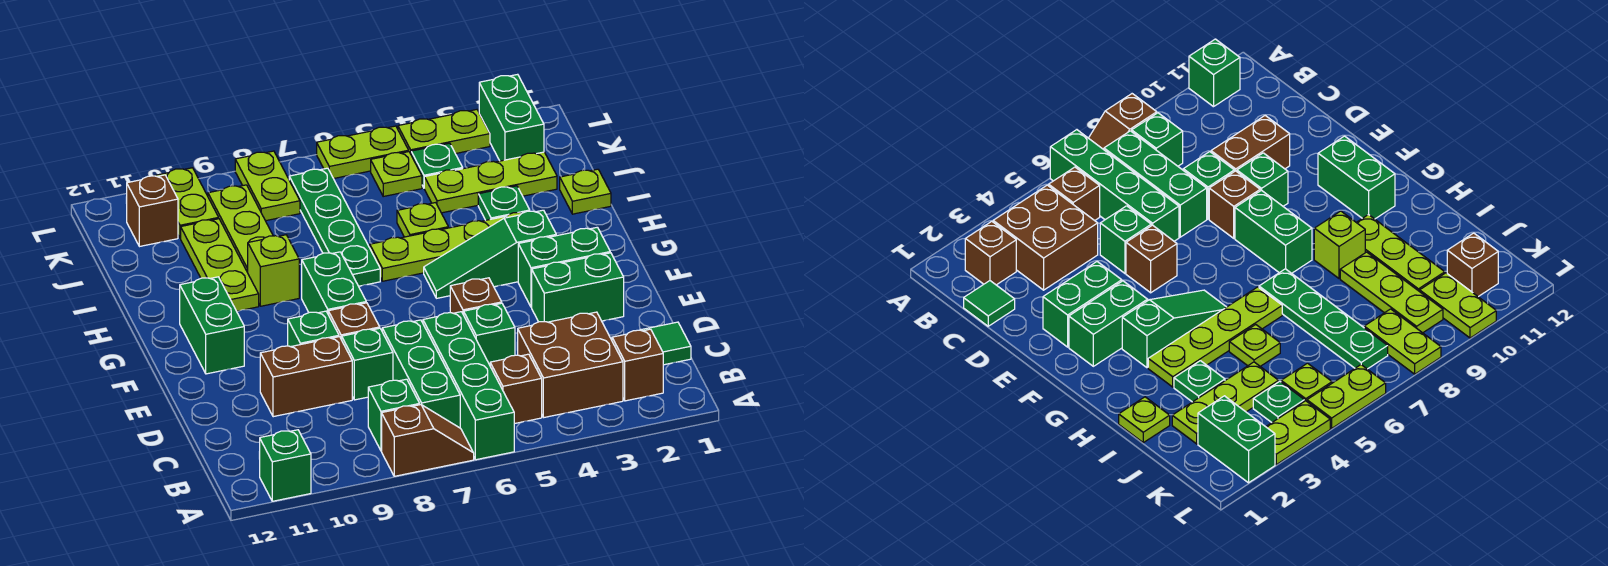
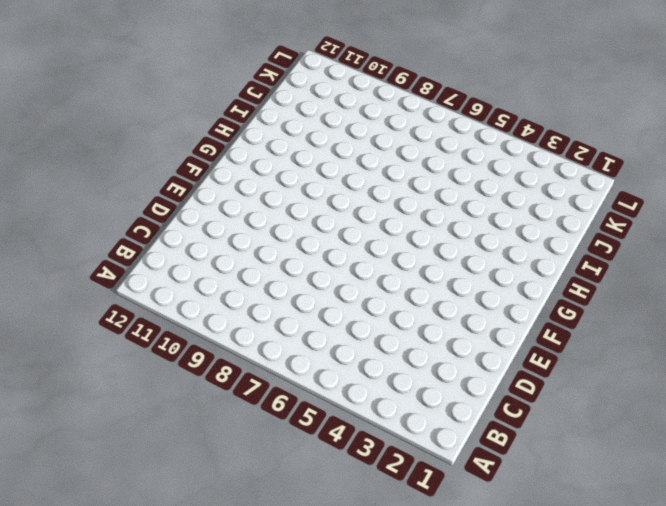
none -> green 1x4 brick [423,312,514,460]
none -> brown 1x2 slope [382,405,474,476]
none -> green 1x1 brick [259,430,311,501]
none -> brown 1x1 brick [612,329,663,401]

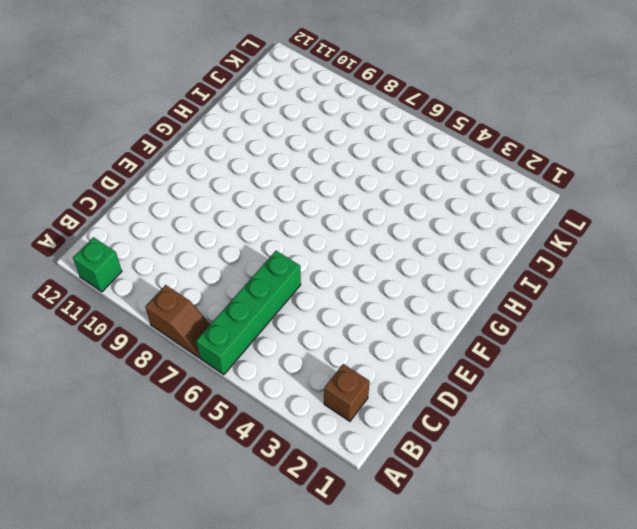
none -> brown 2x2 brick [517,312,623,417]
none -> brown 1x1 brick [490,354,542,424]
none -> green 1x3 brick [382,320,460,428]
none -> green 1x1 brick [368,379,420,451]

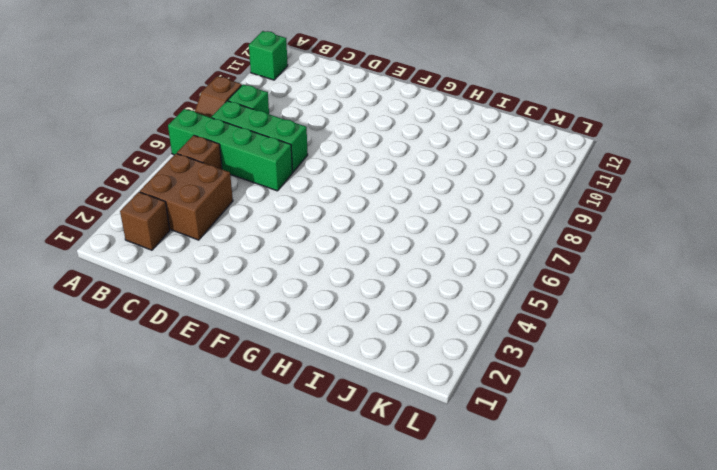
none -> green 1x1 tile [641,322,691,365]
none -> green 1x1 brick [464,303,515,365]
none -> green 1x1 brick [342,328,393,400]
none -> brown 1x2 brick [260,337,352,417]

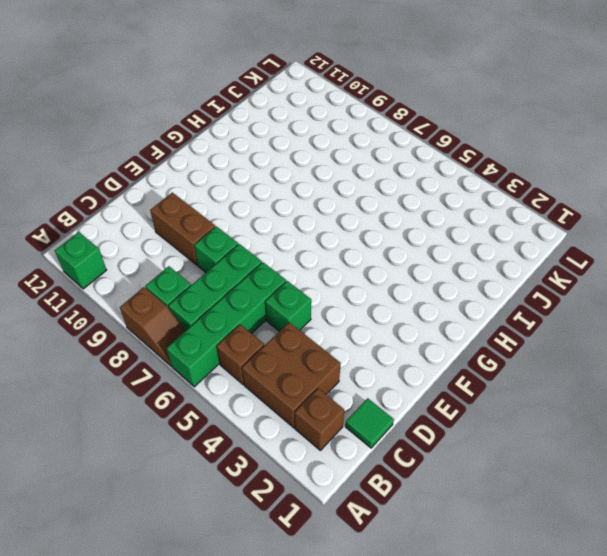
none -> green 1x2 brick [532,253,624,322]
none -> brown 1x1 brick [450,278,502,315]
none -> brown 1x1 brick [328,303,380,340]
none -> green 1x1 brick [288,311,339,347]

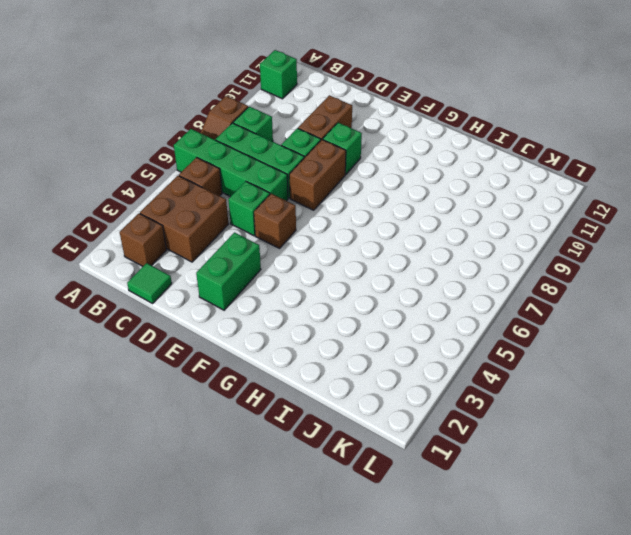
brown 1x2 brick [289,139,346,210] -> brown 1x1 brick [328,303,380,340]
none -> green 1x2 brick [518,227,610,307]
none -> green 1x2 brick [302,252,366,313]
none -> green 1x2 brick [180,277,244,374]
none -> green 1x3 slope [424,210,556,298]

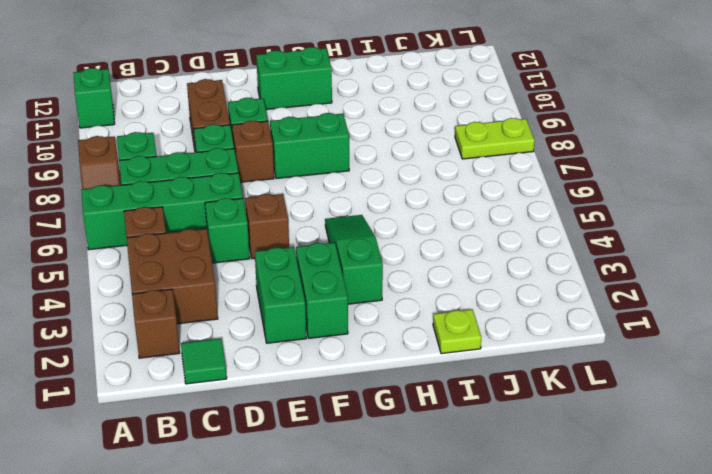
none -> lime 1x4 plate [370,212,522,281]
none -> green 1x4 plate [289,168,380,286]
none -> lime 1x1 brick [248,235,299,306]
none -> lime 1x3 plate [181,219,259,311]

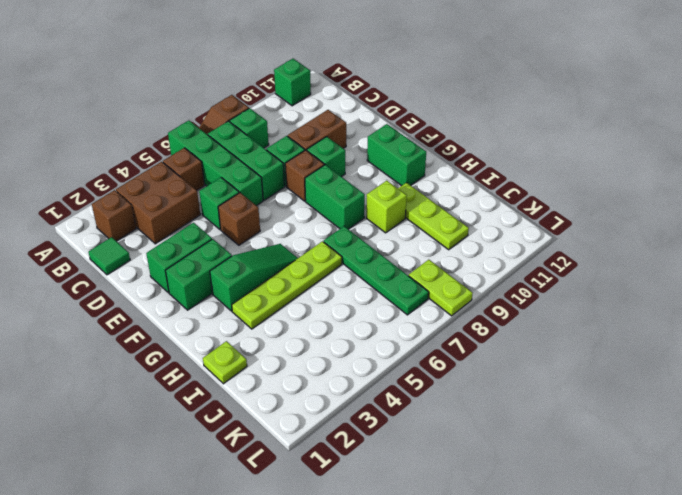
none -> green 1x1 plate [478,186,530,220]
none -> lime 1x1 plate [397,203,448,237]
none -> lime 1x3 plate [208,185,273,272]
none -> lime 1x3 plate [424,152,557,213]

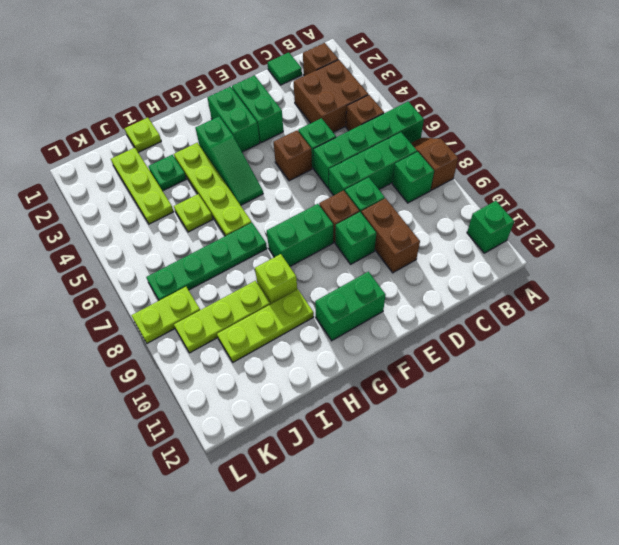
none -> green 1x2 brick [479,74,544,161]
none -> green 1x1 plate [411,143,463,188]
none -> lime 1x1 plate [371,152,422,196]
none -> lime 1x2 plate [155,168,219,238]

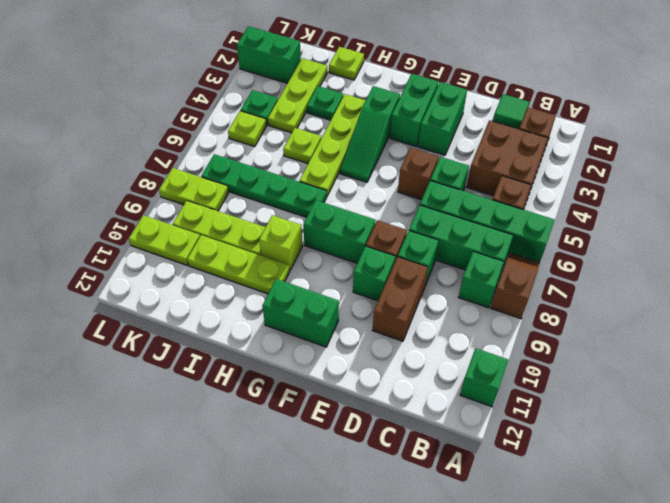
none -> brown 1x1 brick [127,175,178,247]
none -> lime 1x2 plate [398,110,490,154]
none -> lime 1x2 plate [317,126,409,179]

